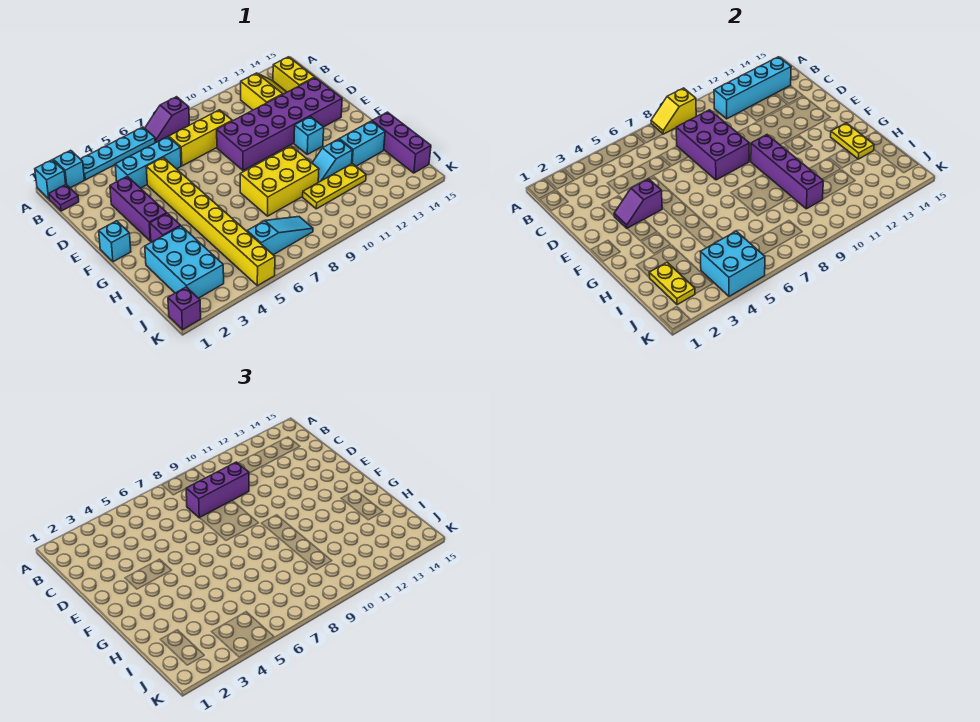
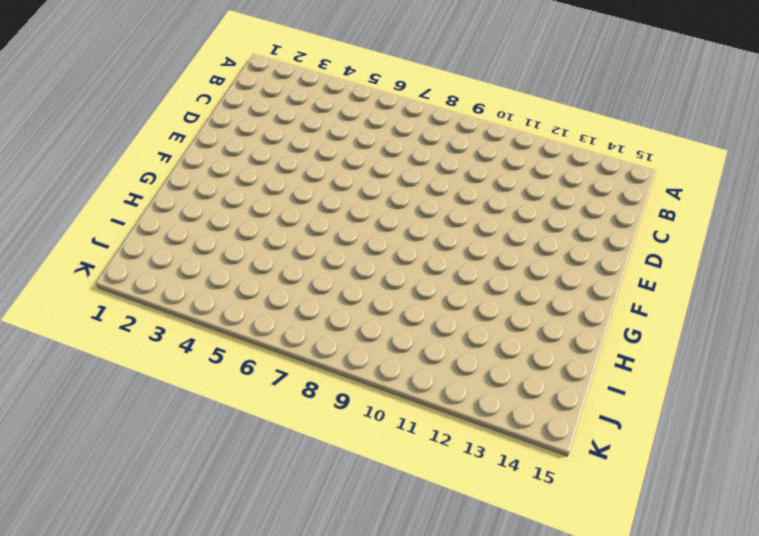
none -> cyan 1x1 brick [35,160,66,199]
none -> cyan 1x1 brick [53,150,84,188]
none -> cyan 1x4 plate [81,127,155,180]
none -> purple 1x2 slope [145,97,189,143]

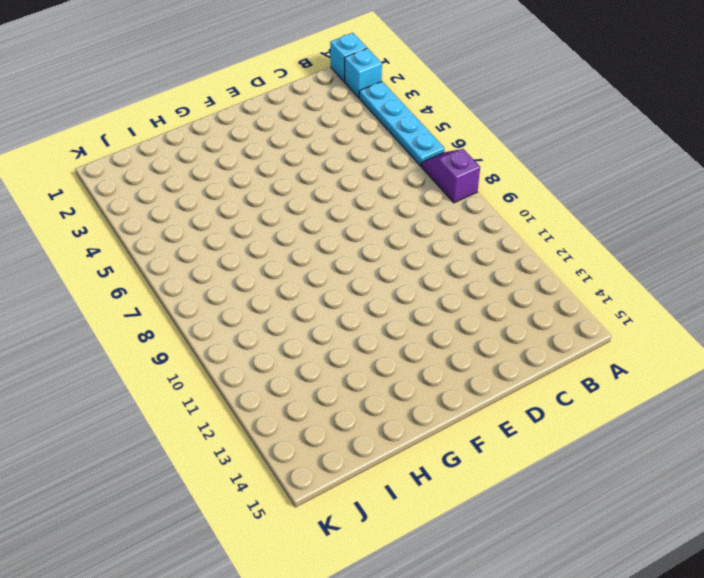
none -> purple 1x1 plate [49,185,79,211]
none -> yellow 2x2 slope [241,73,287,110]
none -> yellow 1x2 brick [273,57,315,92]
none -> cyan 1x3 brick [115,137,181,188]

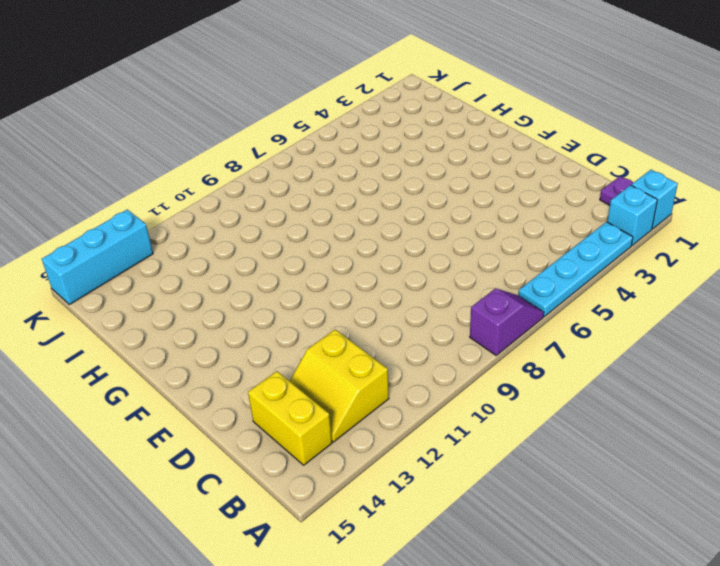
cyan 1x3 brick [42,210,153,305] -> cyan 1x3 brick moved to [115,137,181,188]
none -> yellow 1x3 brick [169,110,232,166]
none -> purple 1x3 brick [110,176,167,241]
none -> yellow 1x8 brick [146,157,275,286]
none -> purple 2x6 brick [217,78,342,171]

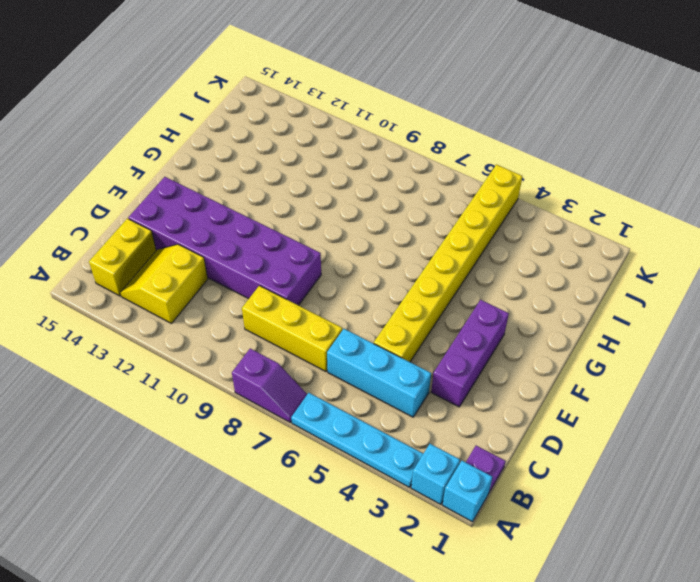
none -> cyan 1x1 brick [99,221,131,262]
none -> cyan 1x1 brick [294,117,324,154]
none -> purple 1x1 brick [150,213,181,242]
none -> yellow 2x3 brick [240,146,319,216]

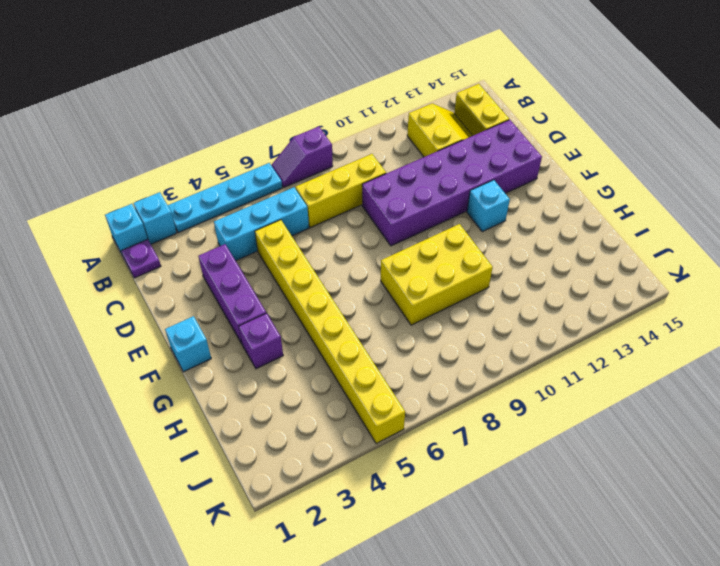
none -> cyan 2x3 brick [145,226,224,298]
none -> cyan 1x2 slope [312,139,352,182]
none -> cyan 1x2 brick [339,121,385,166]
none -> purple 1x3 brick [372,112,431,173]

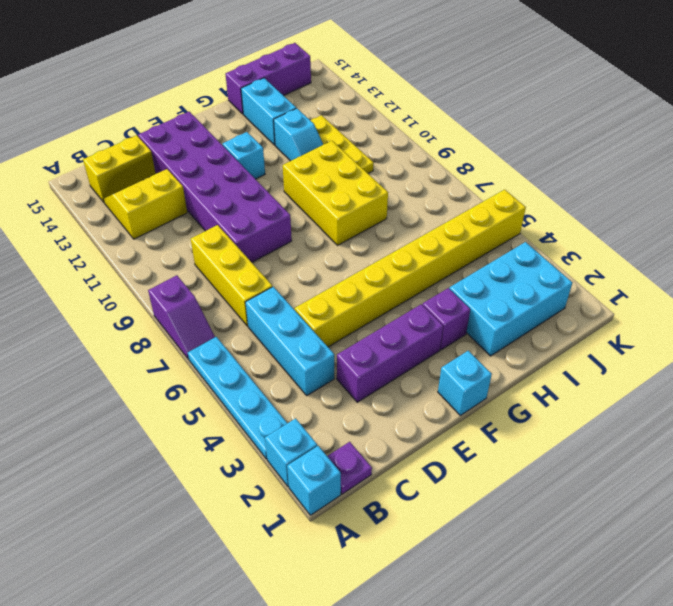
none -> cyan 1x3 slope [247,217,313,255]
none -> purple 1x1 brick [168,287,201,330]
none -> yellow 1x2 slope [651,88,696,134]
none -> cyan 1x4 brick [714,57,791,119]

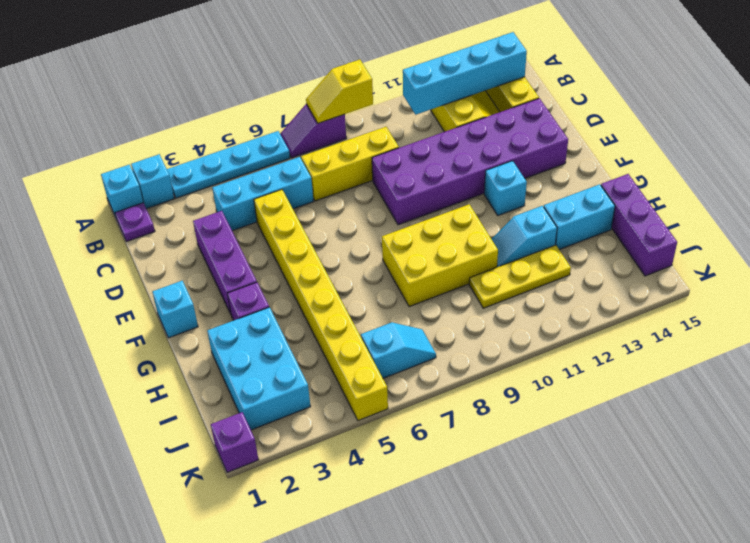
cyan 1x2 slope [361,322,436,378] -> cyan 1x3 slope [247,217,313,255]
none -> purple 2x3 brick [676,110,749,180]
none -> purple 1x2 slope [614,179,662,228]
none -> purple 1x4 brick [751,135,823,209]
none -> yellow 1x2 plate [831,123,874,159]

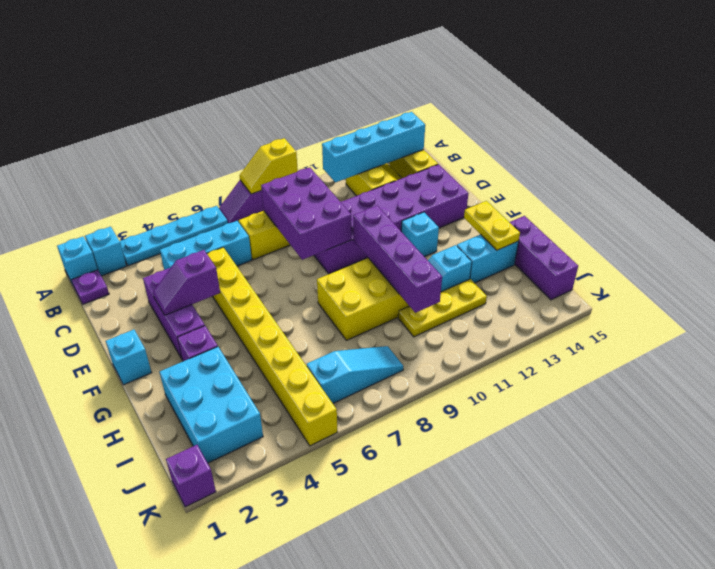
none -> yellow 1x2 plate [649,262,695,304]
none -> cyan 2x2 brick [701,231,765,296]
none -> purple 1x3 brick [186,462,249,518]

